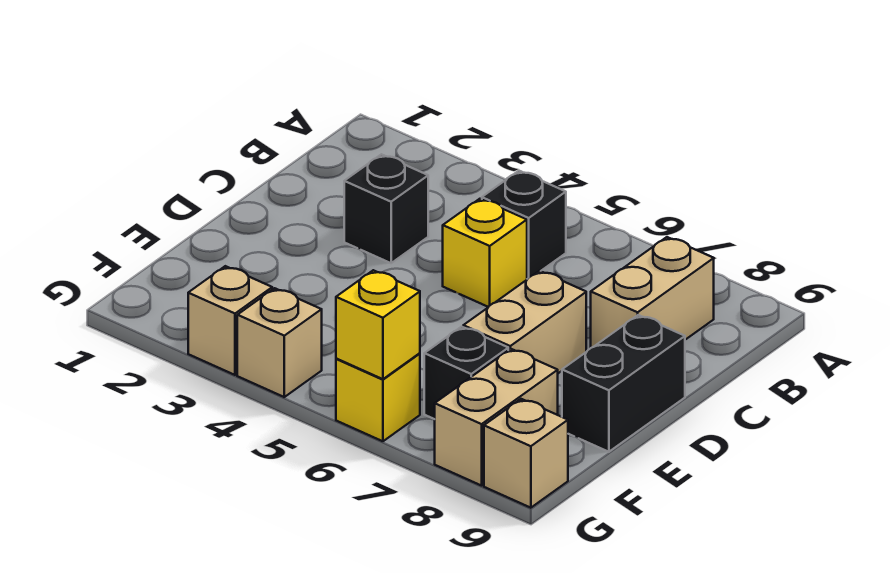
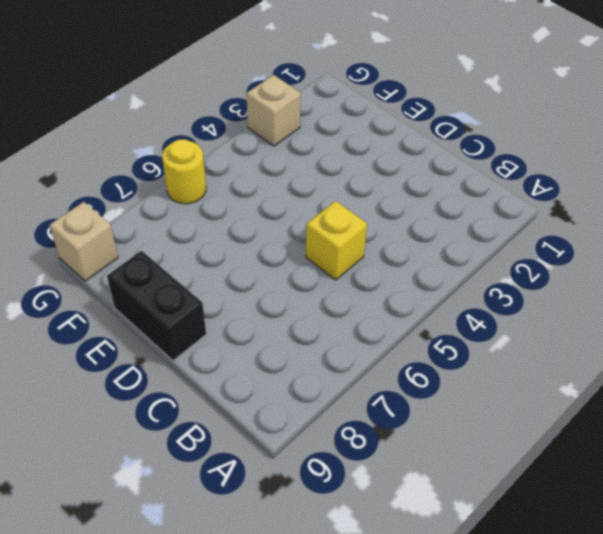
yellow 1x1 round brick [162,140,206,204] -> yellow 1x1 brick [336,353,420,441]
none -> black 1x1 brick [482,171,566,279]
none -> tan 1x2 brick [591,237,714,348]
none -> black 1x1 brick [344,154,428,263]

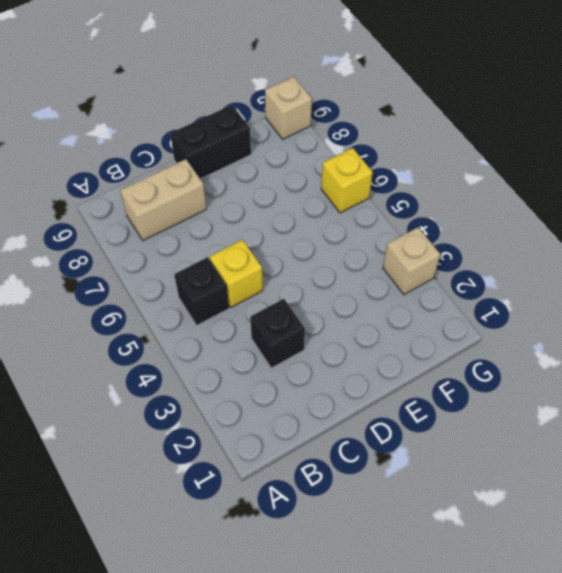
none -> tan 1x2 brick [463,271,586,373]
none -> black 1x1 brick [424,327,508,419]
none -> tan 1x2 brick [435,349,558,486]

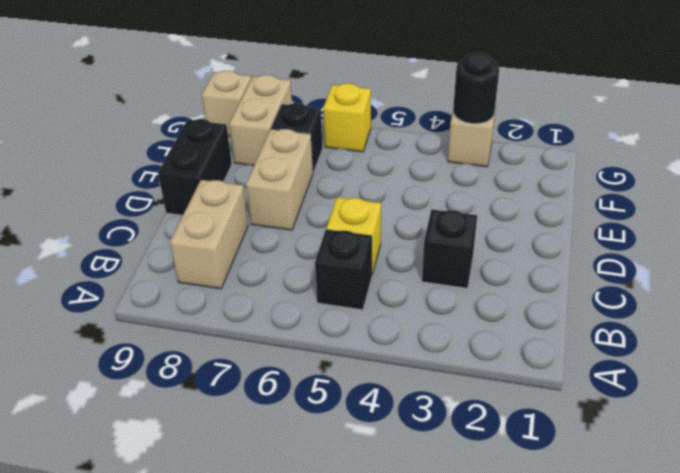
black 1x1 round brick [453,53,499,124] -> none
none -> tan 1x1 brick [237,288,322,397]
none -> yellow 1x1 brick [336,270,420,379]

